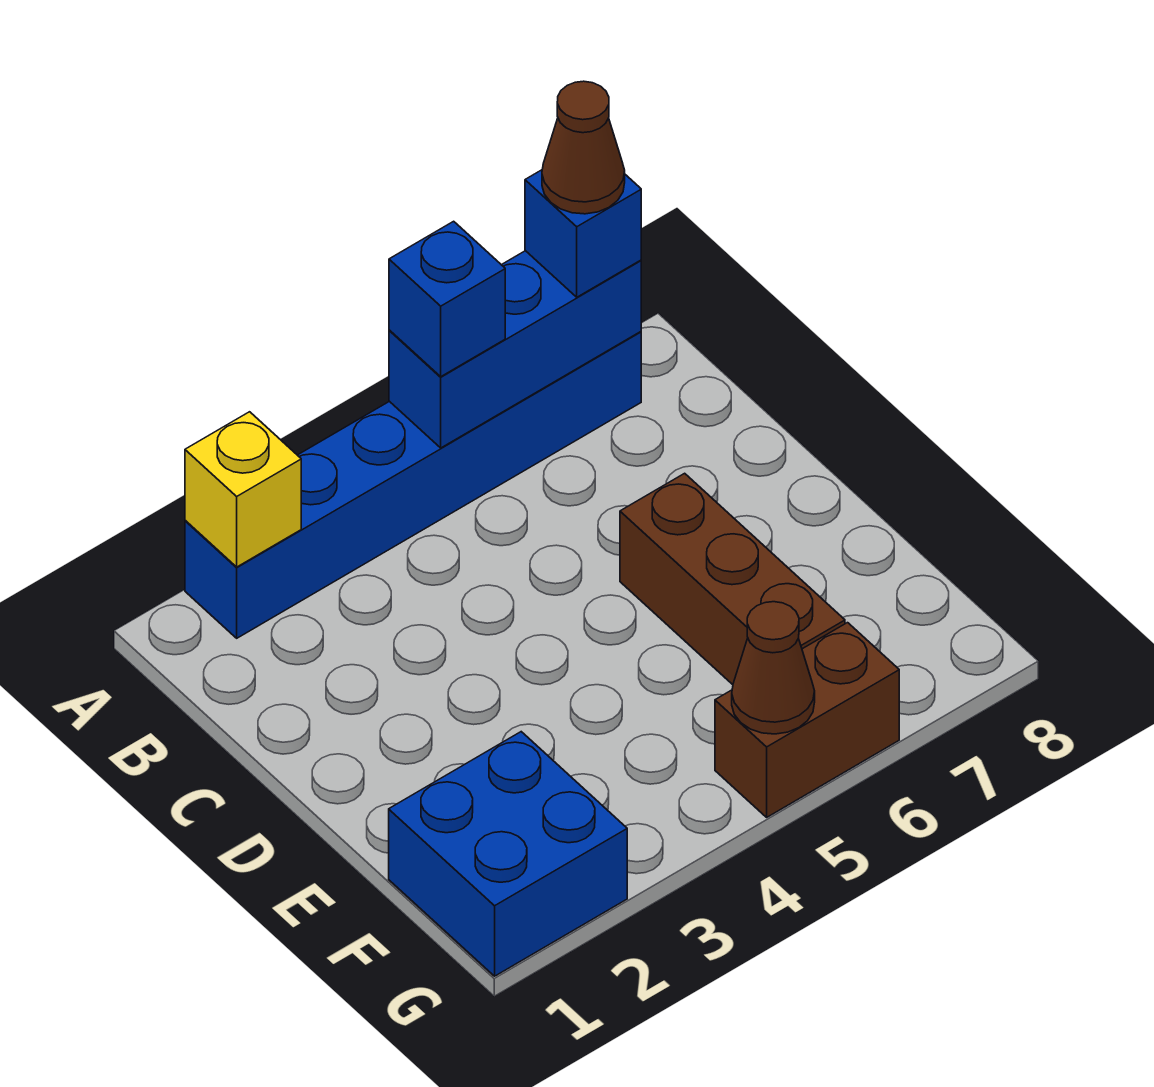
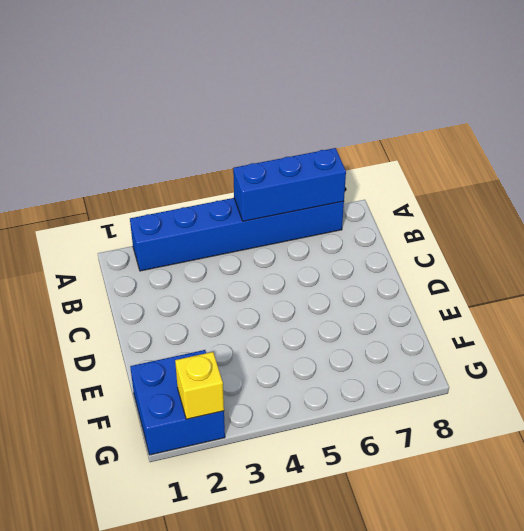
yellow 1x1 brick [175,352,224,419] -> yellow 1x1 brick moved to [185,412,301,567]
none -> brown 1x3 brick [620,473,845,685]
none -> brown 1x2 brick [715,623,899,817]

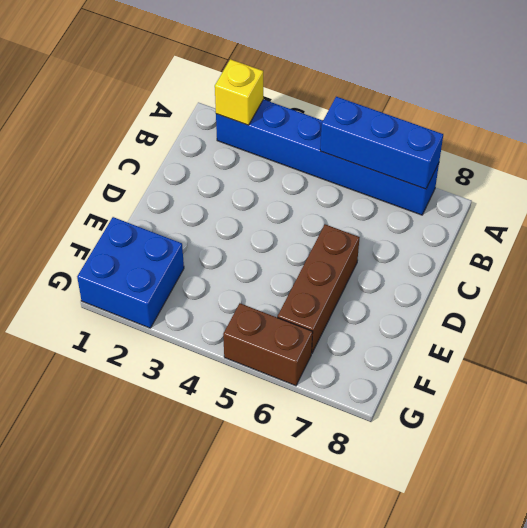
none -> brown 1x1 cone [732,602,815,734]
none -> blue 1x1 brick [389,221,505,377]

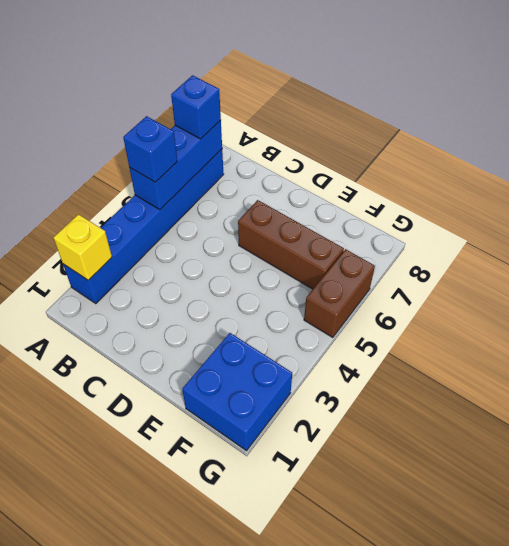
none -> brown 1x1 cone [732,602,815,734]
none -> brown 1x1 cone [542,81,625,214]

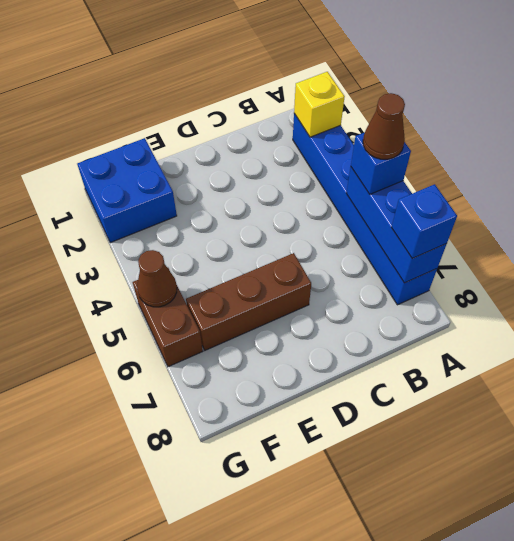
brown 1x1 cone [363,93,405,159] -> brown 1x1 cone moved to [542,81,625,214]

